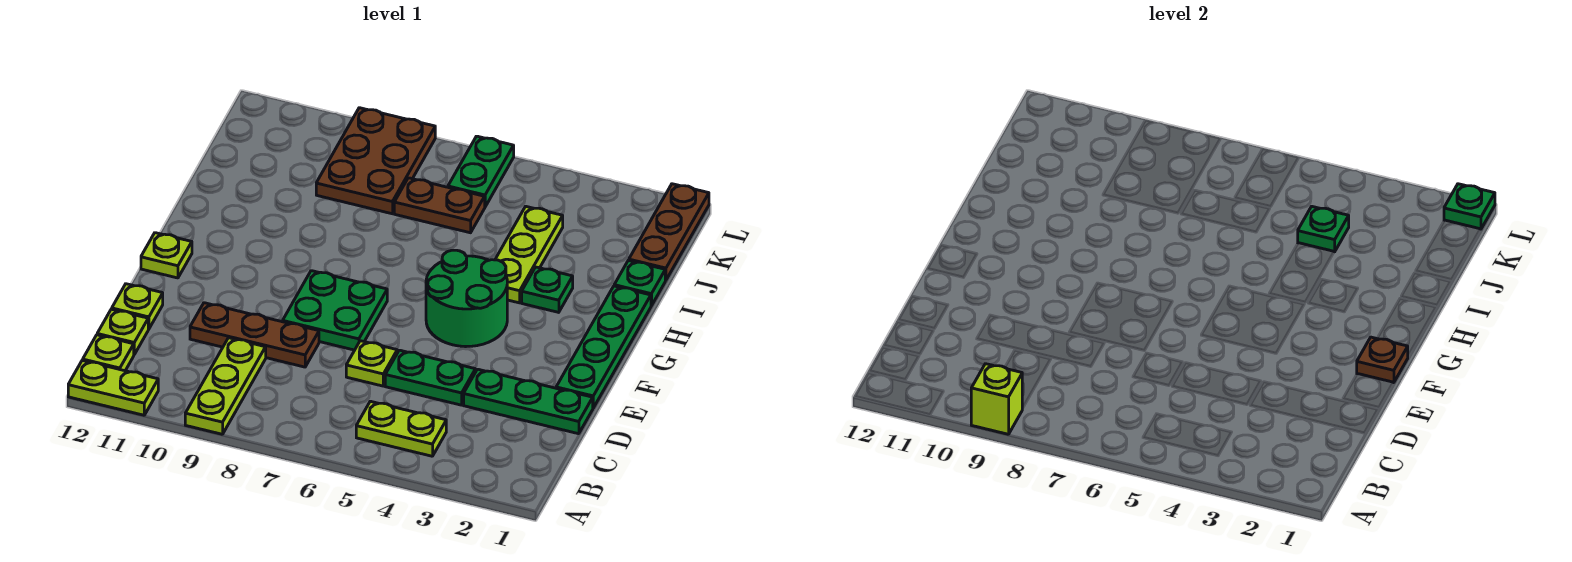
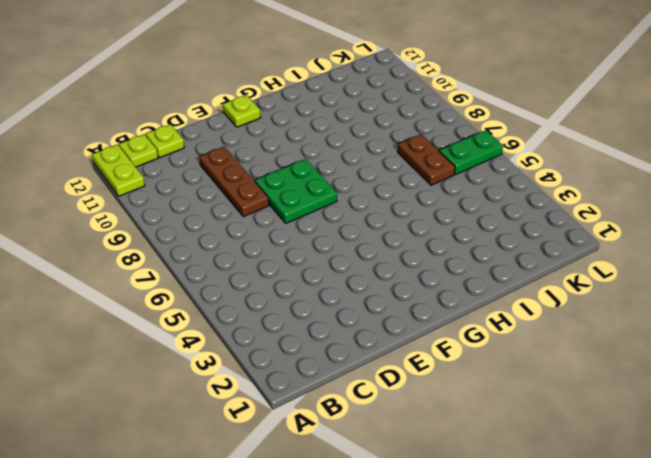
none -> lime 1x3 plate [185,338,266,434]
none -> lime 1x2 plate [356,401,446,456]
none -> green 1x3 plate [464,369,593,434]

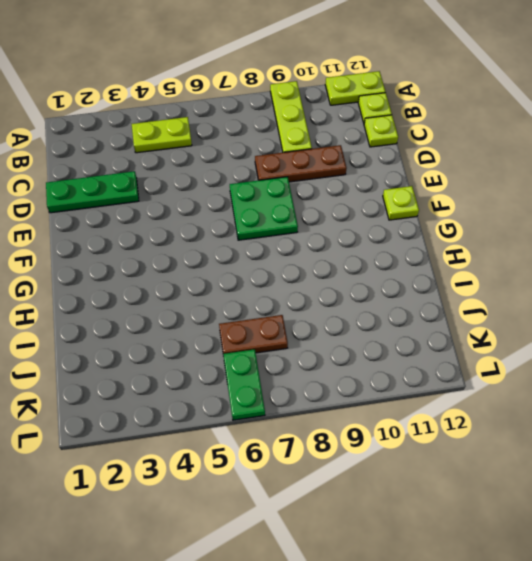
none -> green 1x2 plate [385,350,475,405]
none -> lime 1x1 plate [346,341,397,386]
none -> lime 1x1 plate [112,284,163,329]

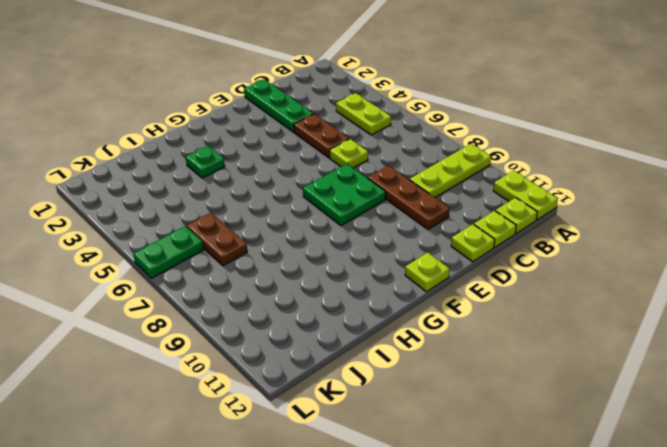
brown 1x2 plate [294,114,349,158] -> green 1x2 plate [385,350,475,405]
none -> green 1x4 plate [556,286,651,408]
none -> green 2x2 round brick [426,250,507,347]
none -> lime 1x3 plate [495,206,563,303]

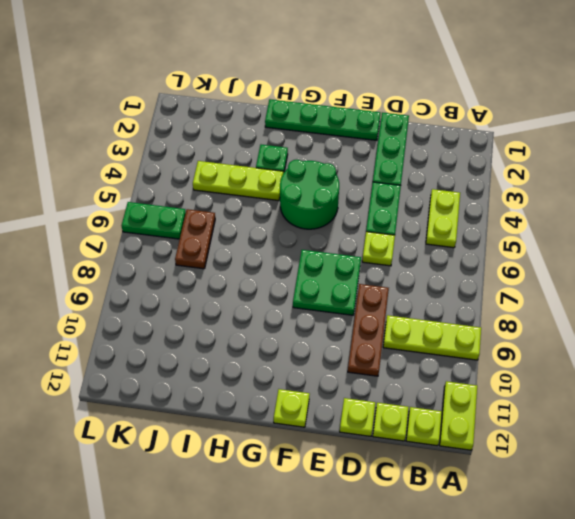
none -> green 1x1 plate [614,260,665,306]
none -> brown 1x3 plate [629,184,709,280]
none -> brown 2x3 plate [316,108,435,214]

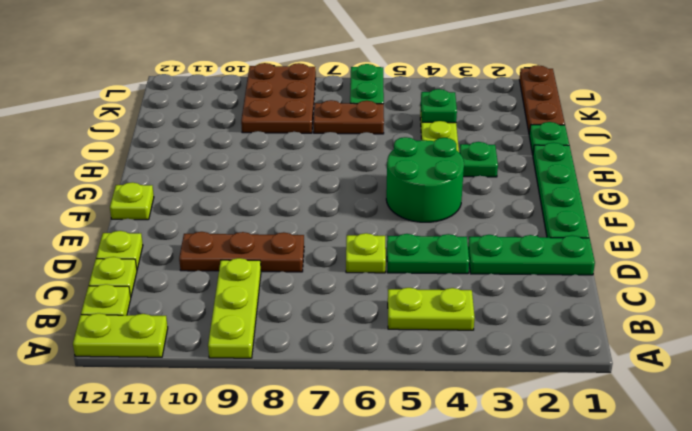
none -> green 2x2 plate [283,271,387,350]
none -> lime 1x1 brick [971,364,1022,434]
none -> brown 1x1 plate [1357,337,1408,383]

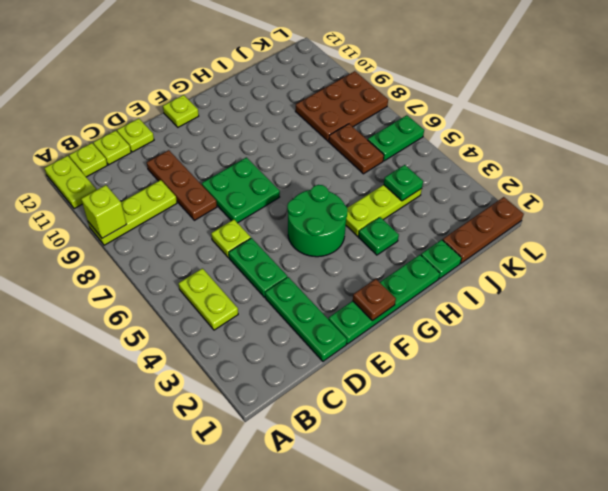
none -> green 1x1 plate [1444,184,1495,229]

